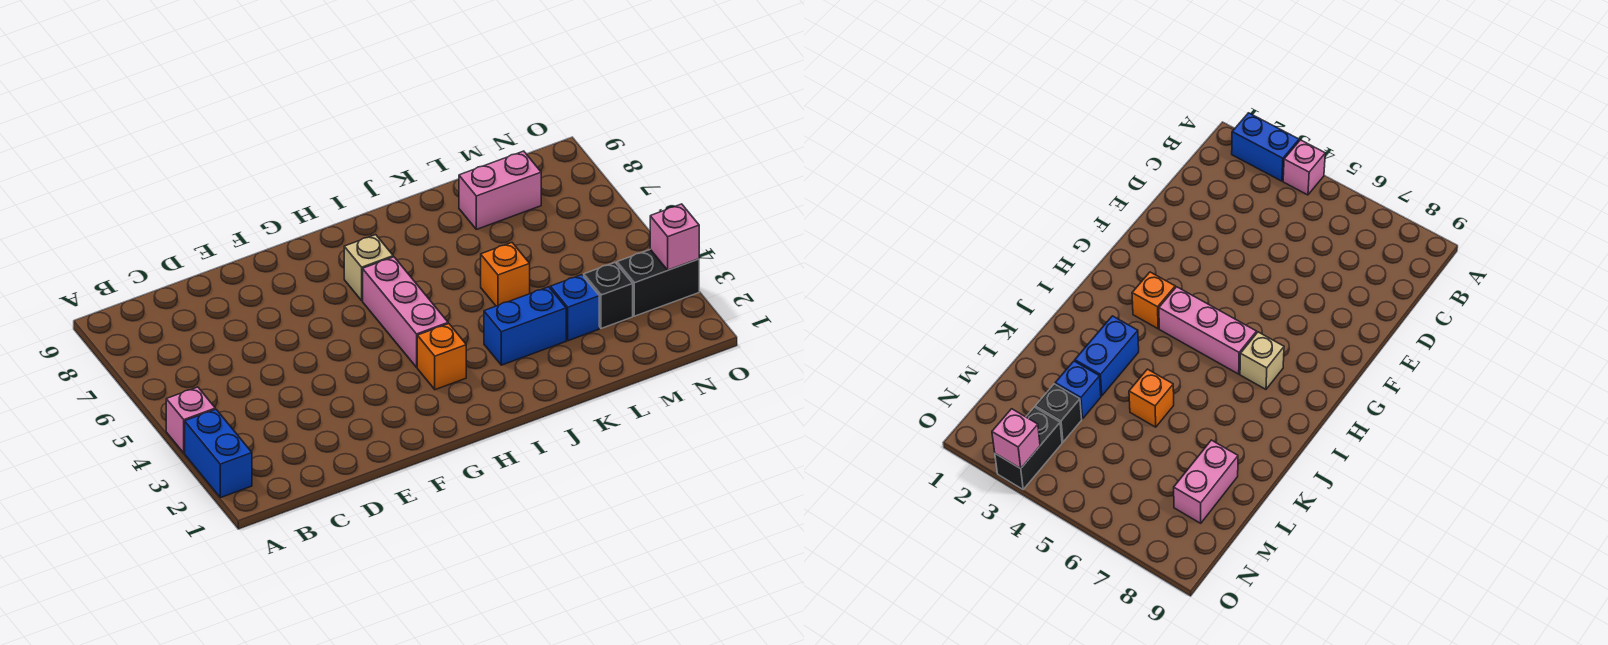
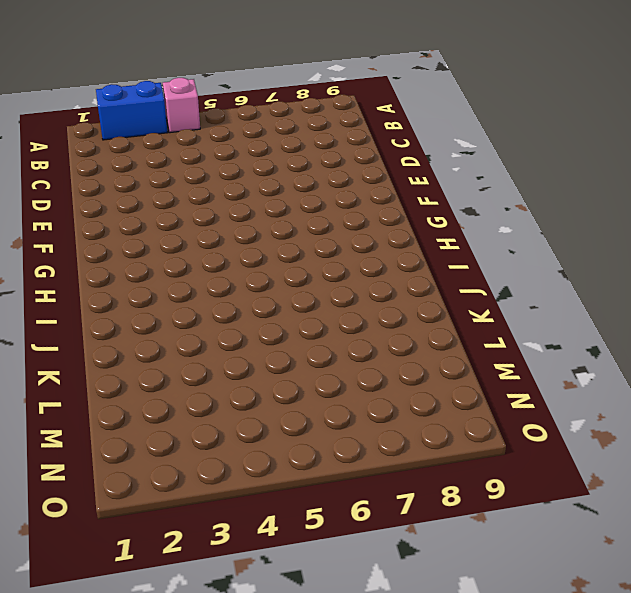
none -> orange 1x1 brick [417,324,466,390]
none -> pink 1x3 brick [363,257,448,367]
none -> tan 1x1 brick [344,235,393,301]

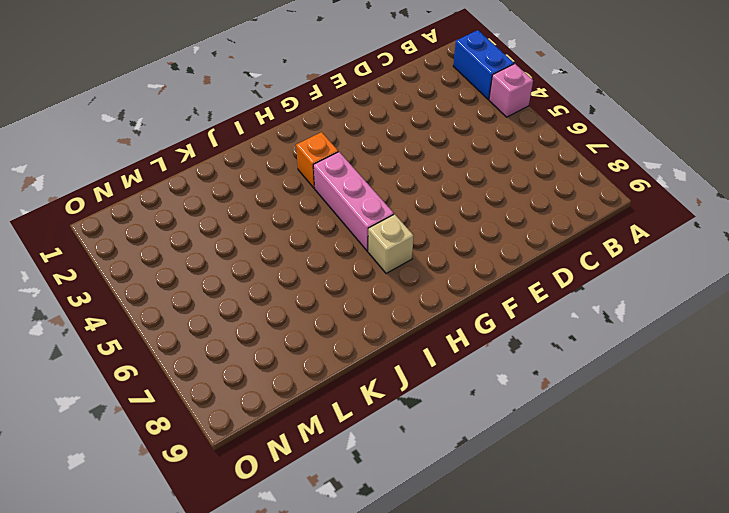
none -> blue 1x2 brick [484,287,566,365]
none -> orange 1x1 brick [481,243,530,306]
none -> blue 1x1 brick [550,275,599,341]

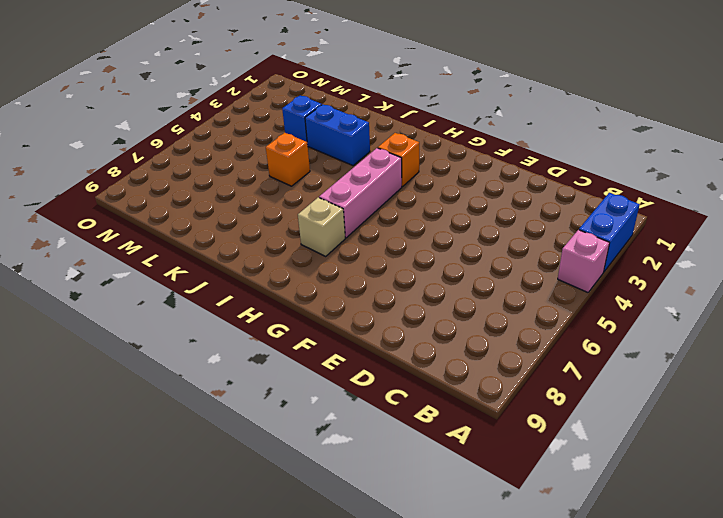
none -> pink 1x2 brick [459,151,541,229]
none -> black 1x1 brick [584,263,633,328]
none -> black 1x2 brick [617,250,699,316]

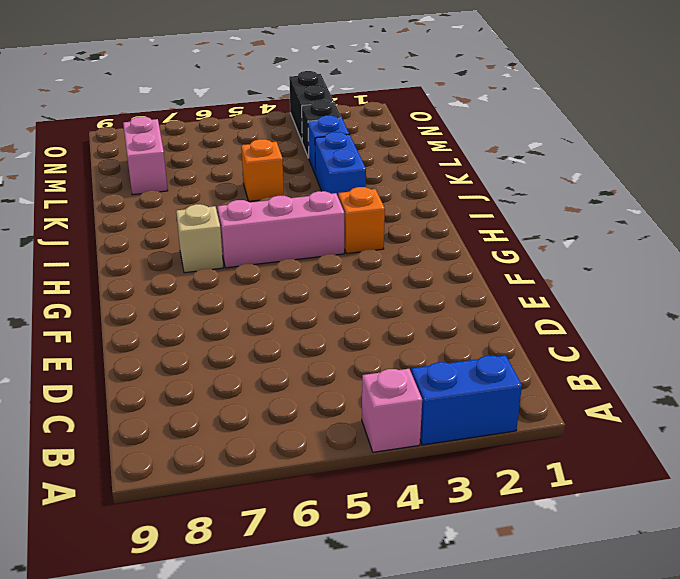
none -> pink 1x1 brick [650,204,699,270]

